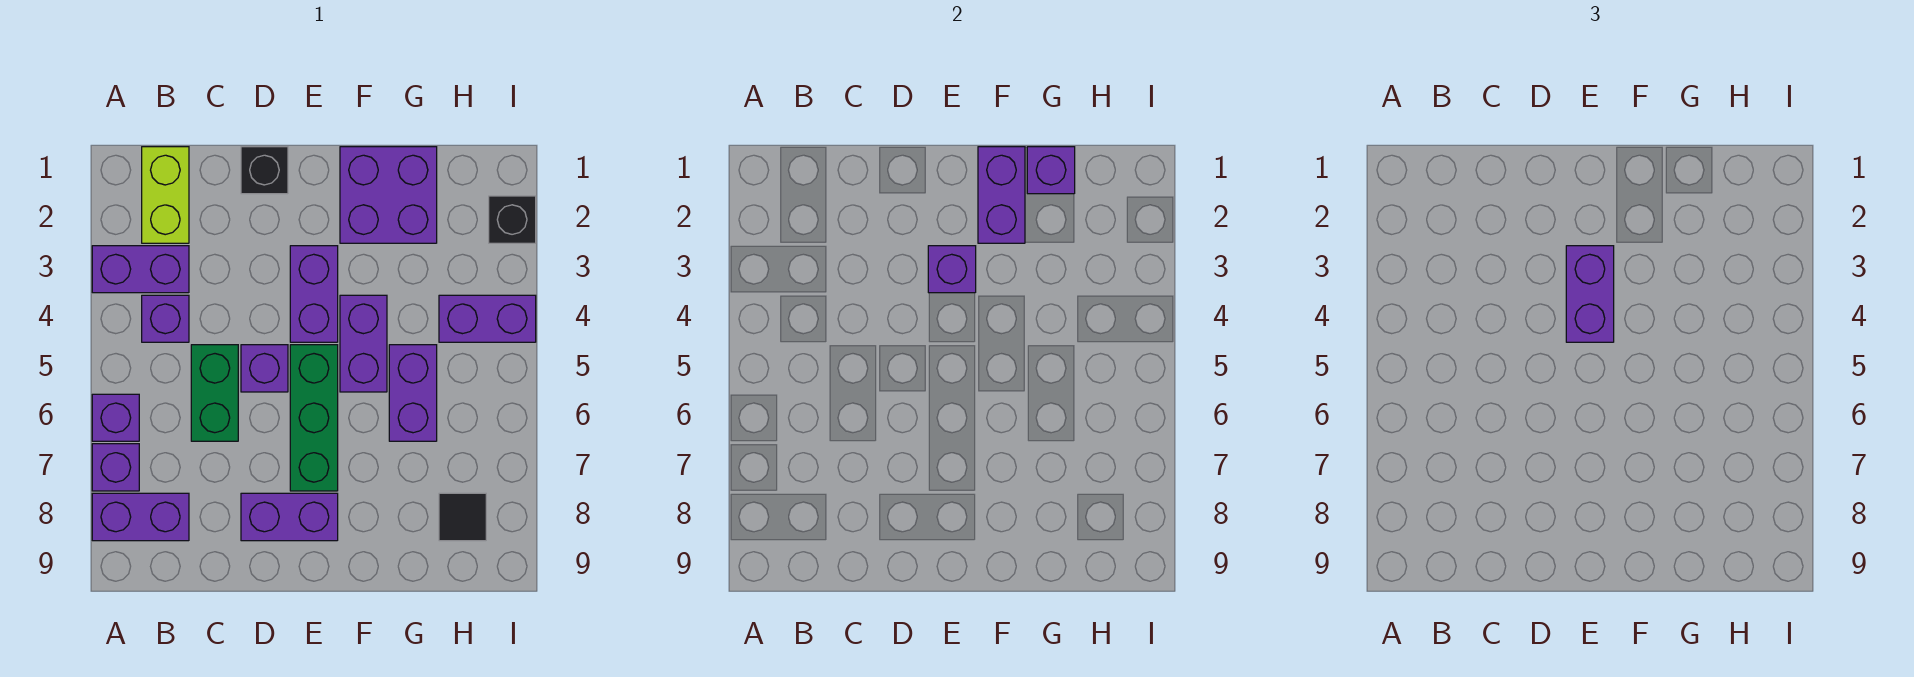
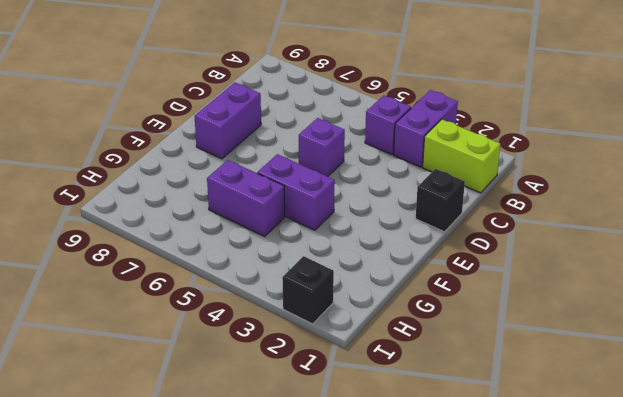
none -> purple 1x1 brick [92,394,139,441]
none -> purple 1x1 brick [92,444,139,491]
none -> purple 1x2 brick [92,493,189,541]

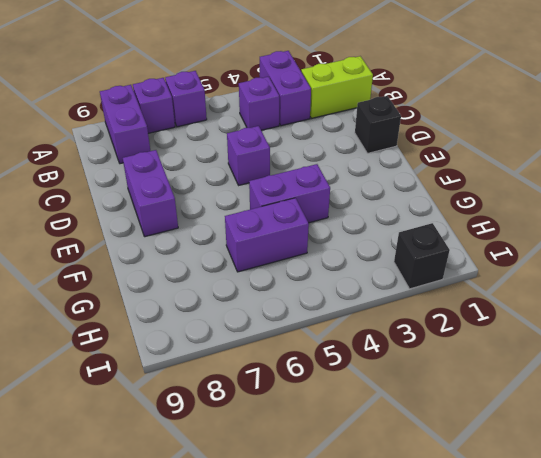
none -> green 1x2 brick [191,345,238,441]
none -> purple 1x2 brick [290,246,338,342]
none -> green 1x3 brick [290,345,338,491]

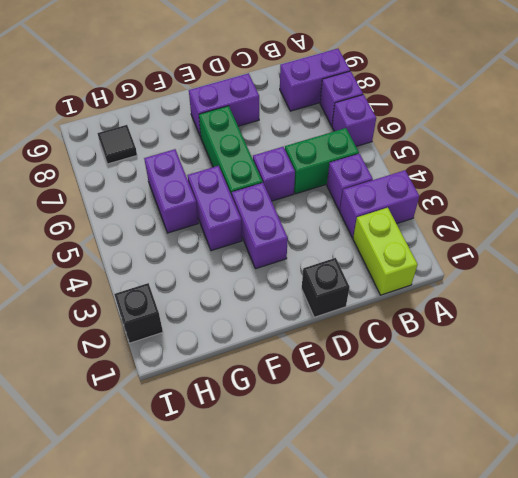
green 1x2 brick [285,128,359,194] -> green 1x2 brick turned to [191,345,238,441]
none -> purple 2x2 brick [340,147,437,243]
none -> purple 1x2 brick [439,295,536,342]
none -> purple 1x1 brick [928,246,976,293]

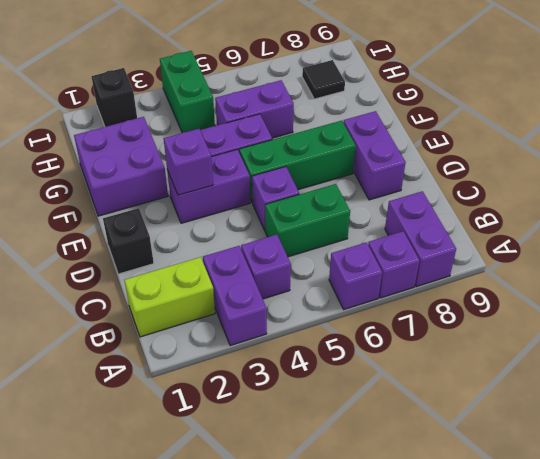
green 1x2 brick [160,51,215,133] -> purple 1x2 brick [439,295,536,342]
none -> purple 1x2 brick [978,147,1025,243]
none -> purple 1x1 brick [1027,147,1075,194]
none -> purple 1x2 brick [1566,246,1614,342]

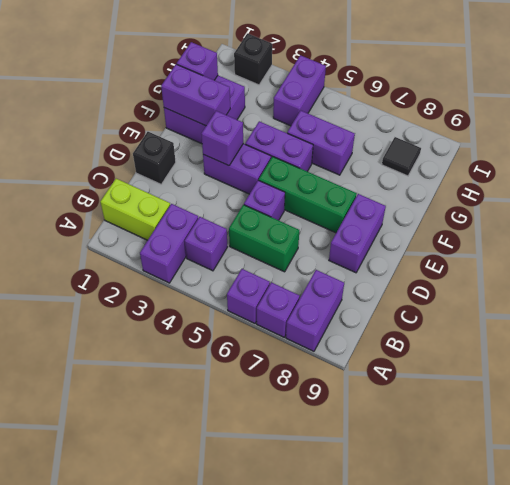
none -> purple 1x2 brick [1566,246,1614,342]

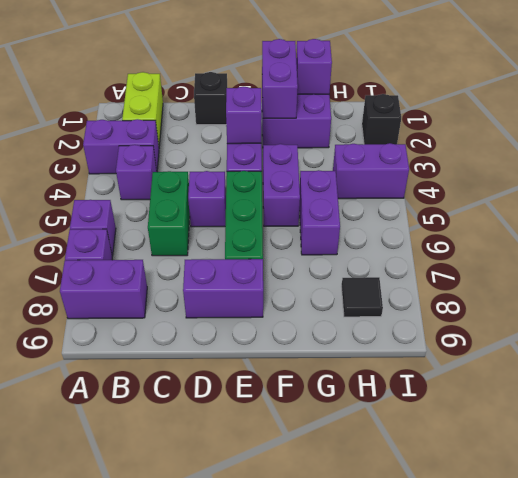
none -> purple 1x2 brick [1566,246,1614,342]

